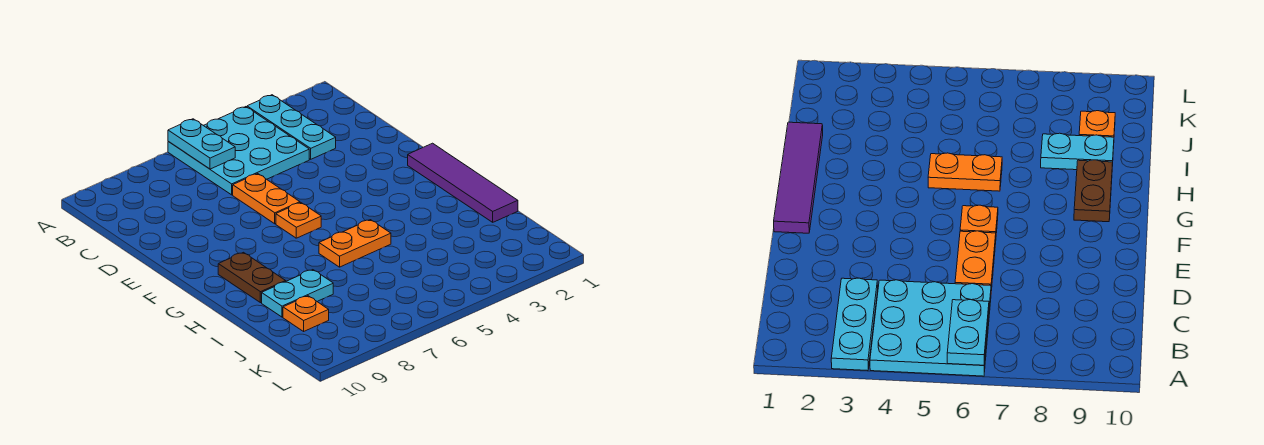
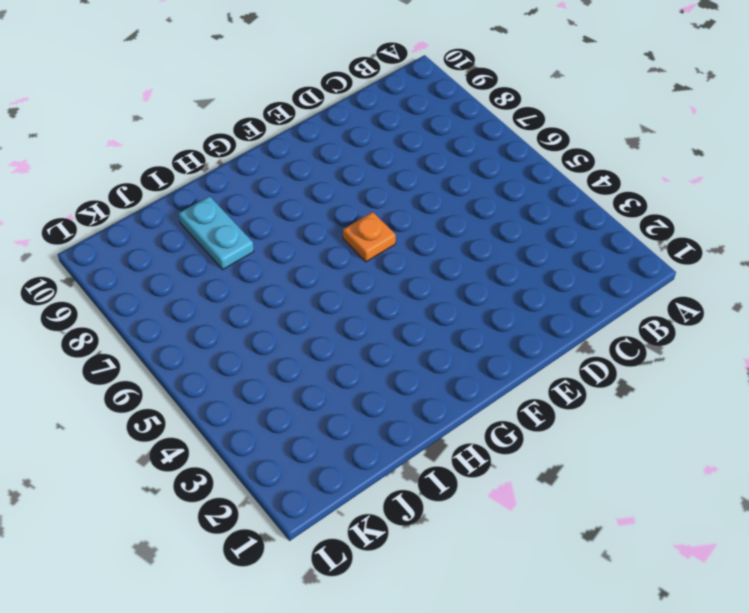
none -> cyan 1x3 plate [247,95,336,159]
none -> cyan 3x3 plate [168,107,309,195]

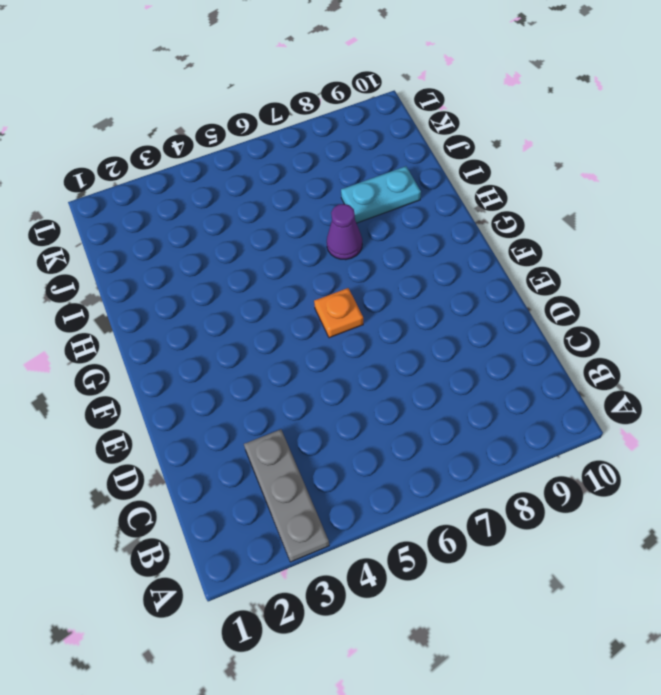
grey 1x3 plate [244,429,329,562] -> cyan 1x3 plate [247,95,336,159]
purple 1x1 cone [327,204,362,260] -> none
none -> cyan 3x3 plate [168,107,309,195]
none -> orange 1x2 plate [233,174,300,224]

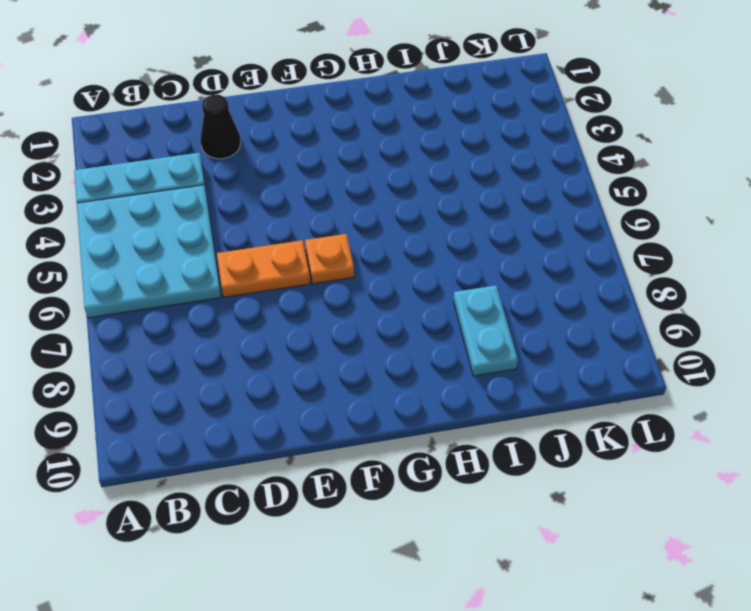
black 1x1 cone [200,95,241,159] -> none
none -> purple 1x4 tile [408,143,518,222]
none -> brown 1x2 plate [218,252,286,303]

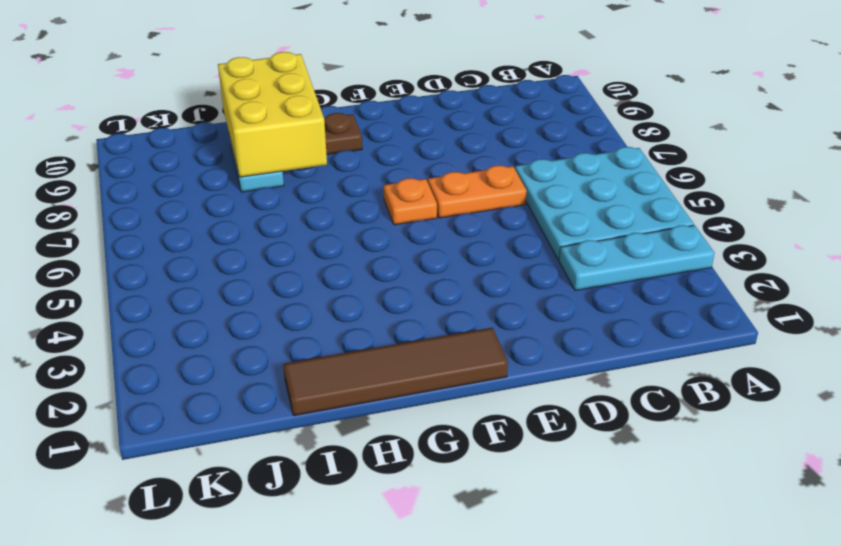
brown 1x4 tile [283,328,508,416] -> purple 1x4 tile [408,143,518,222]
yellow 2x3 brick [218,52,327,177] -> none
none -> orange 1x2 plate [319,220,391,267]
none -> orange 1x1 plate [283,296,329,331]

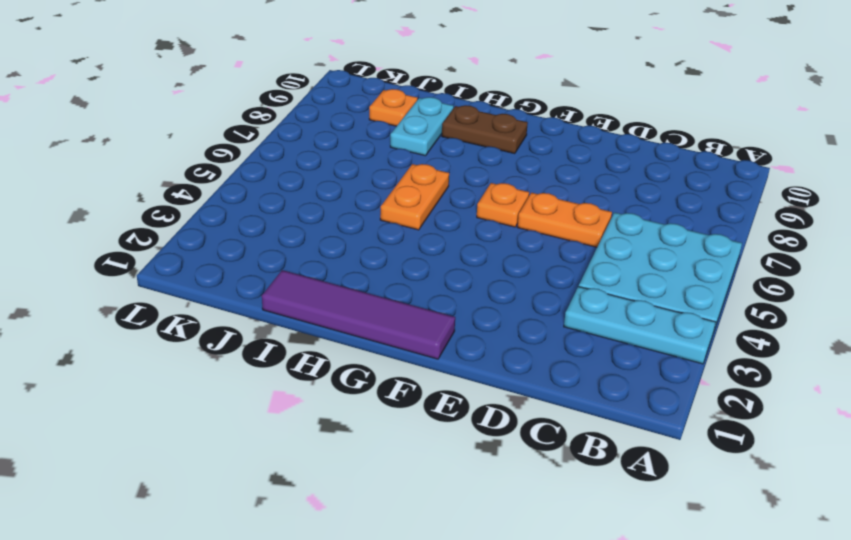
none -> cyan 1x2 plate [168,119,235,169]

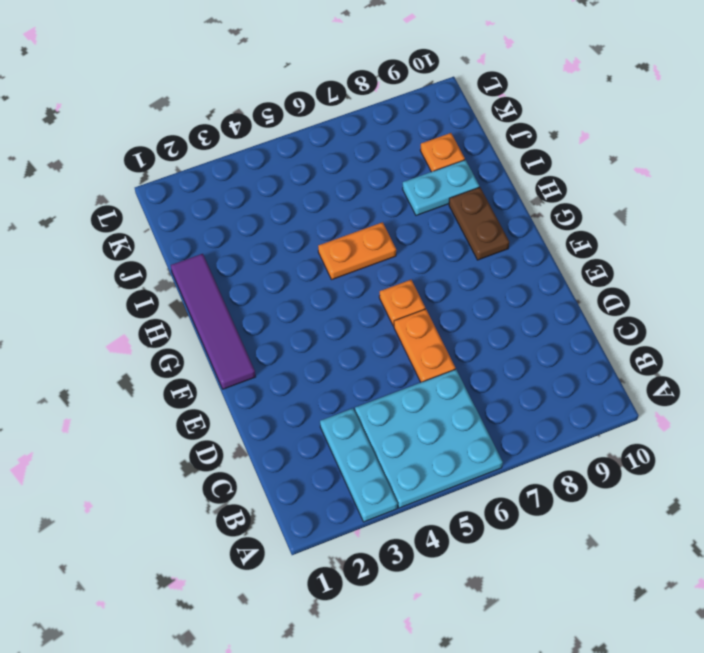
none -> cyan 1x2 plate [168,119,235,169]

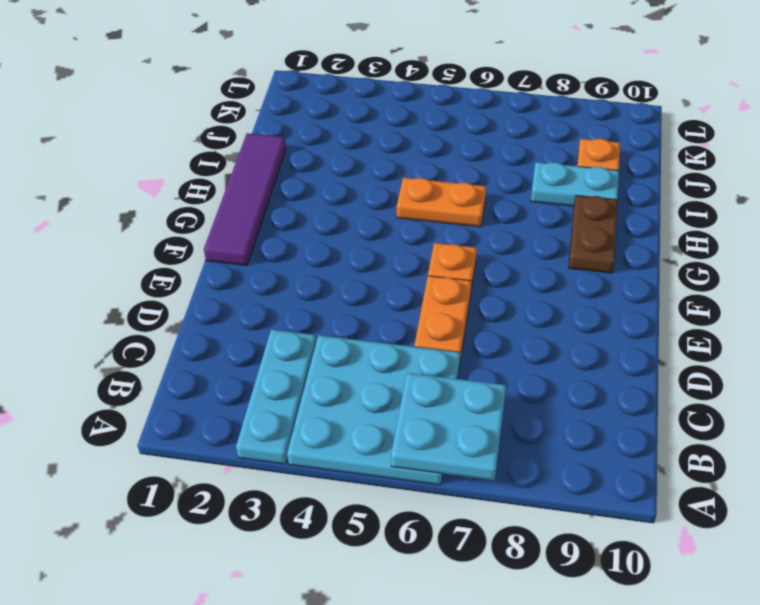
cyan 2x2 plate [391,373,506,480] -> cyan 1x2 plate [168,119,235,169]

